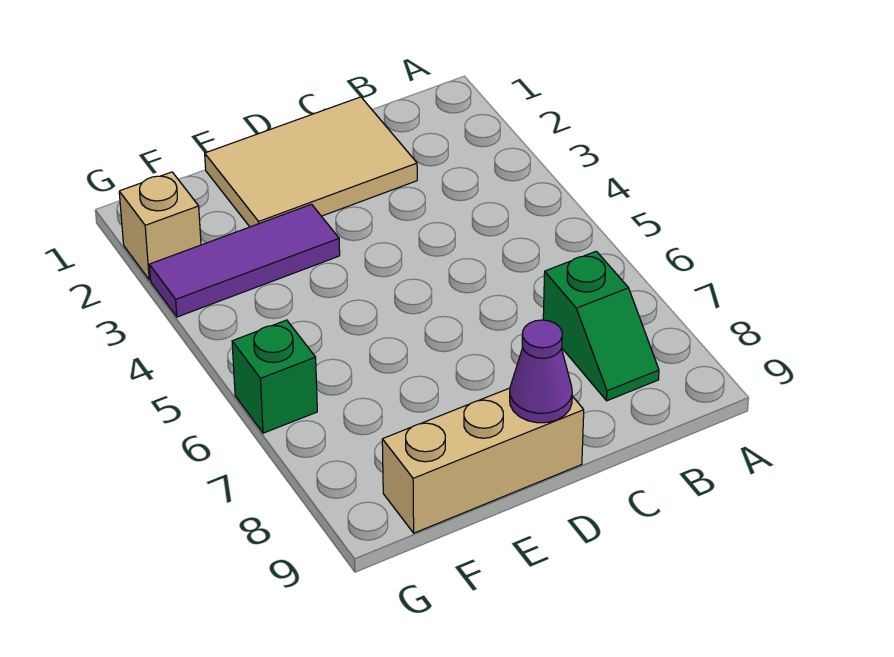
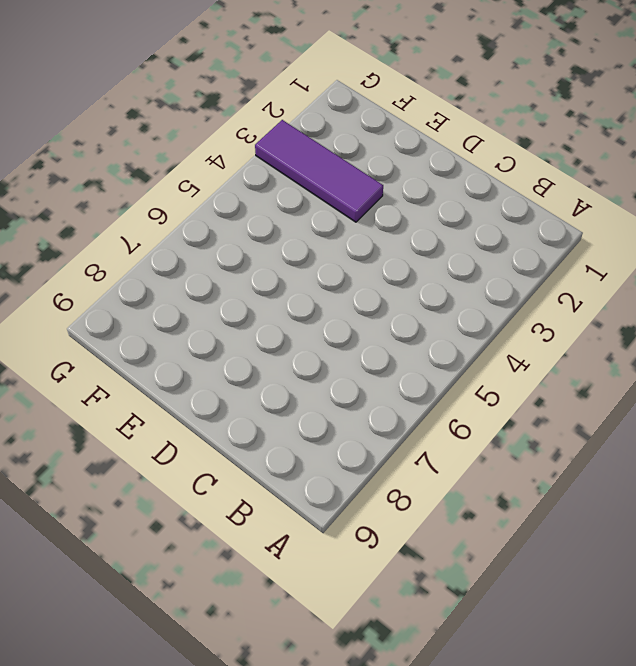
none -> green 1x2 slope [543,251,659,401]
none -> tan 2x3 tile [205,97,417,227]

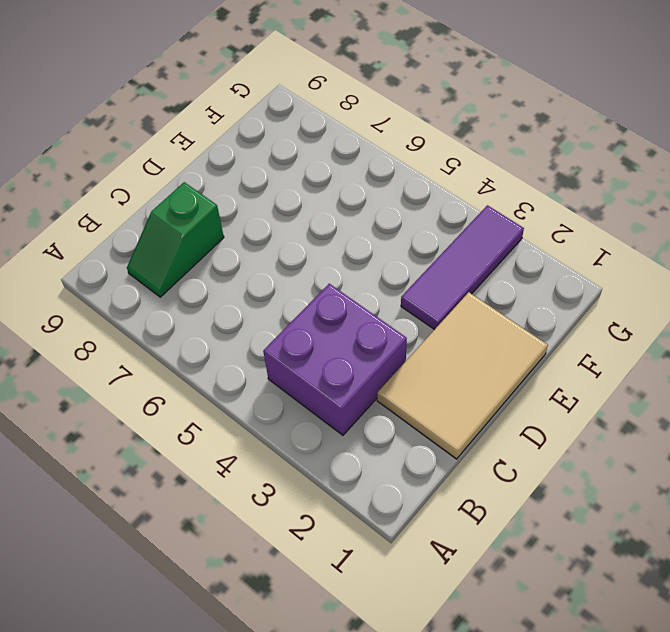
purple 2x2 brick [263,284,407,435] -> none
green 1x2 slope [127,182,224,297] -> green 1x2 slope turned to [543,251,659,401]
none -> tan 1x3 brick [382,388,584,533]
none -> tan 1x1 brick [119,172,201,280]

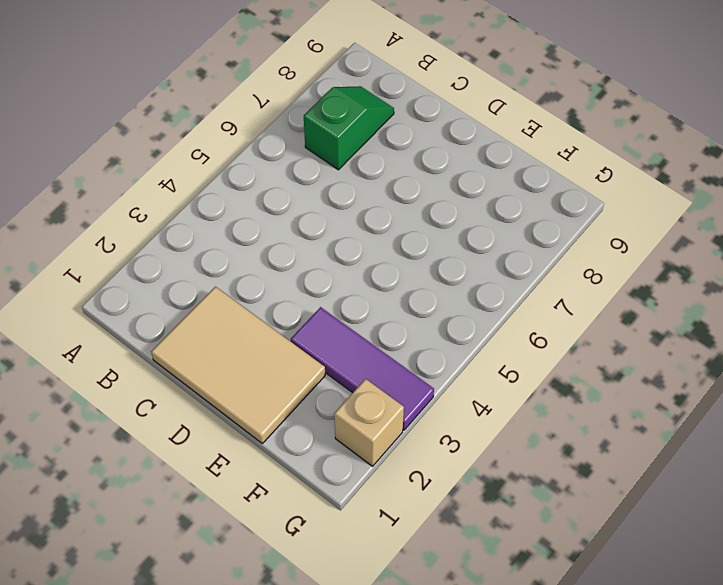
none -> tan 1x3 brick [382,388,584,533]
none -> green 1x1 brick [232,320,317,433]

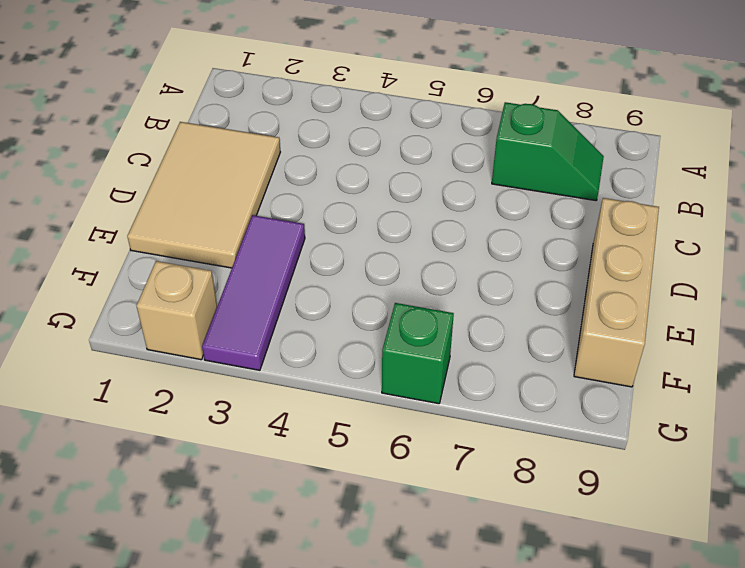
none -> purple 1x1 cone [510,320,572,423]

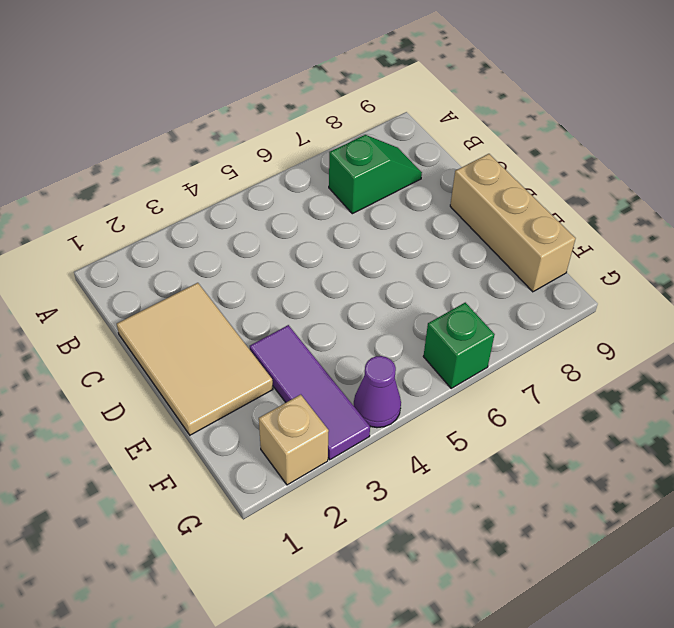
purple 1x1 cone [354,356,401,428] -> purple 1x1 cone moved to [510,320,572,423]

